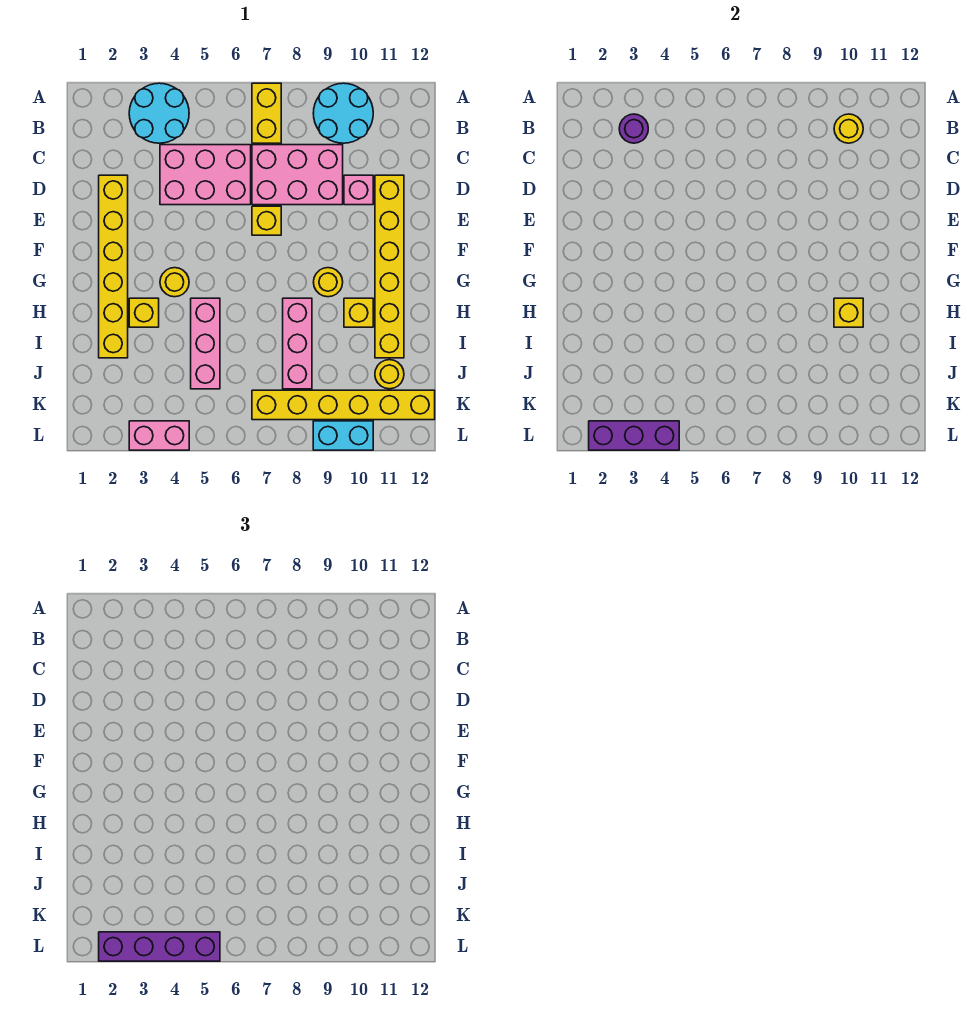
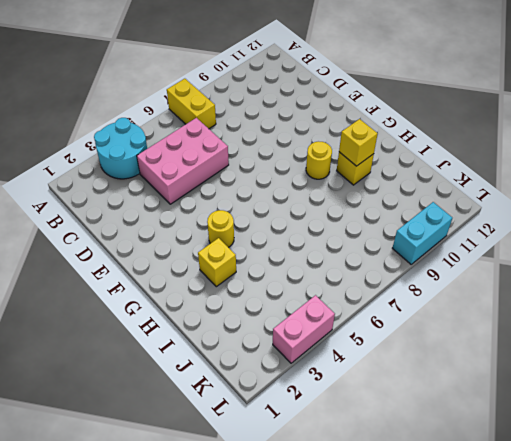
none -> cyan 2x2 round brick [313,83,373,143]
none -> pink 2x3 brick [252,145,343,205]
none -> yellow 1x6 brick [99,175,128,358]

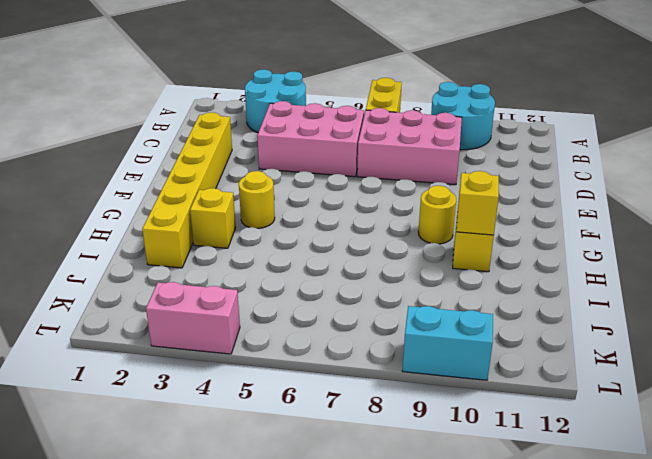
none -> pink 1x1 brick [344,175,373,205]
none -> yellow 1x6 brick [375,175,404,358]
none -> yellow 1x1 brick [252,206,281,235]

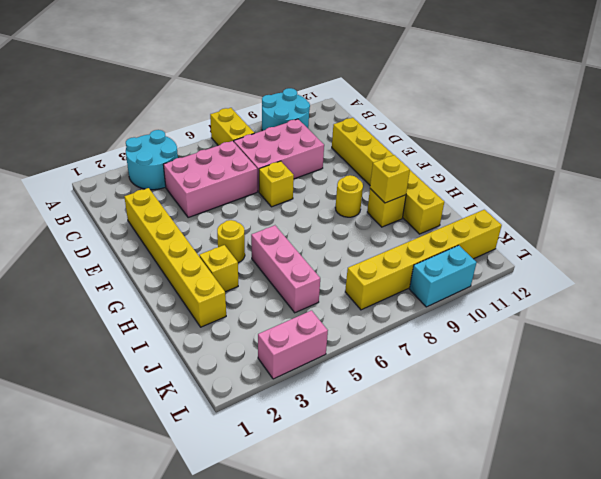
none -> pink 1x1 brick [344,175,373,205]
none -> pink 1x3 brick [283,298,312,389]
none -> yellow 1x1 round brick [375,360,404,389]

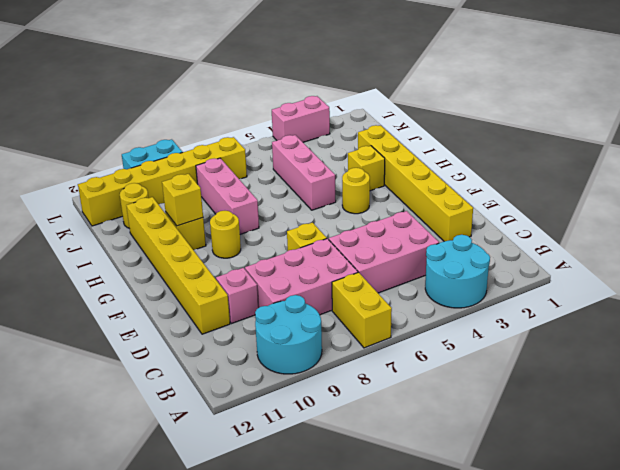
none -> purple 1x1 round brick [619,114,648,143]
none -> yellow 1x1 round brick [834,114,863,143]
none -> purple 1x3 brick [589,421,679,450]

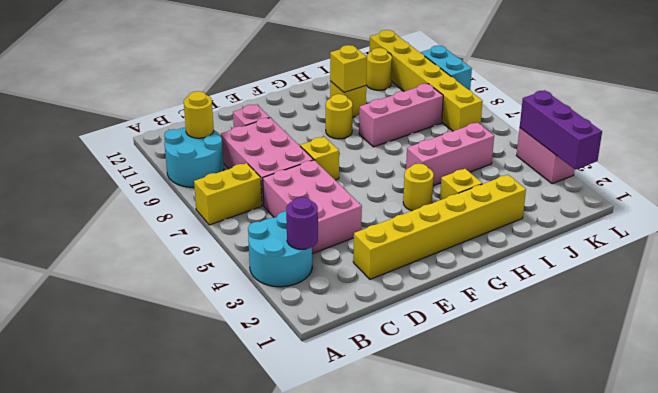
none -> yellow 1x6 brick [375,175,404,358]
none -> purple 1x4 brick [99,932,220,961]

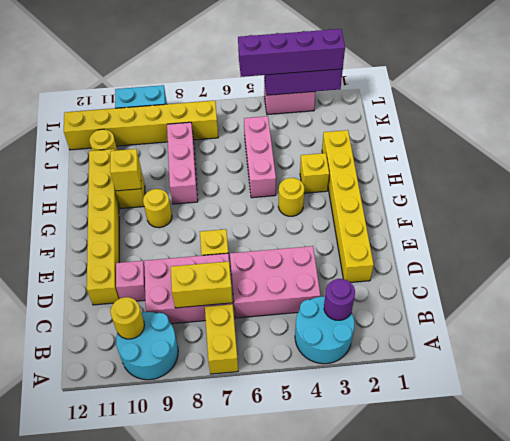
yellow 1x2 brick [171,261,233,308] -> none

